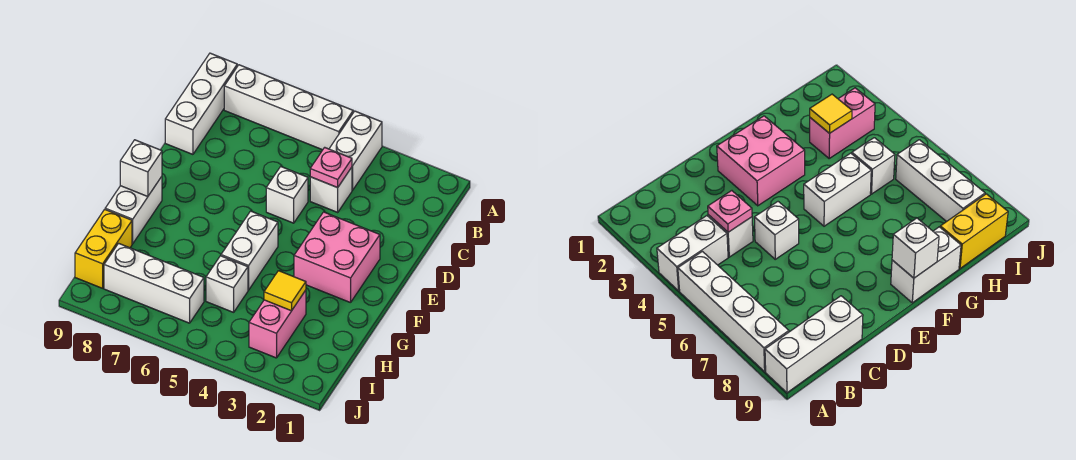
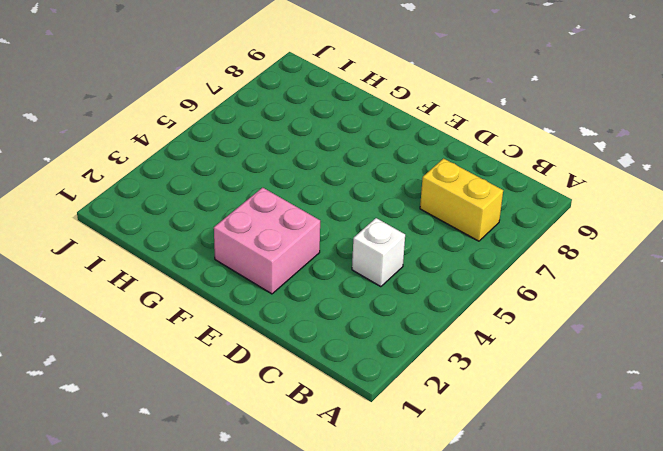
yellow 1x2 brick [420,159,503,241] -> yellow 1x2 brick moved to [75,209,132,288]
none -> white 1x2 brick [329,111,382,190]
none -> white 1x4 brick [224,65,353,150]
none -> white 1x3 brick [165,53,237,154]

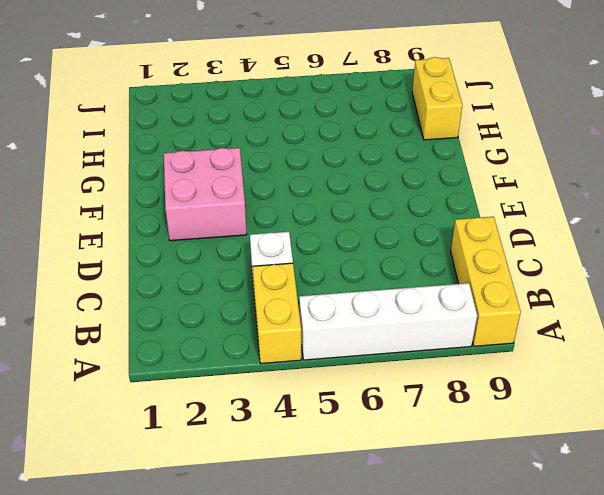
yellow 1x2 brick [253,263,301,364] -> white 1x2 brick [329,111,382,190]
yellow 1x3 brick [451,217,521,346] -> white 1x3 brick [165,53,237,154]
none -> white 1x1 brick [266,167,308,223]
none -> white 1x2 brick [221,211,278,290]
none -> white 1x2 brick [105,176,162,244]

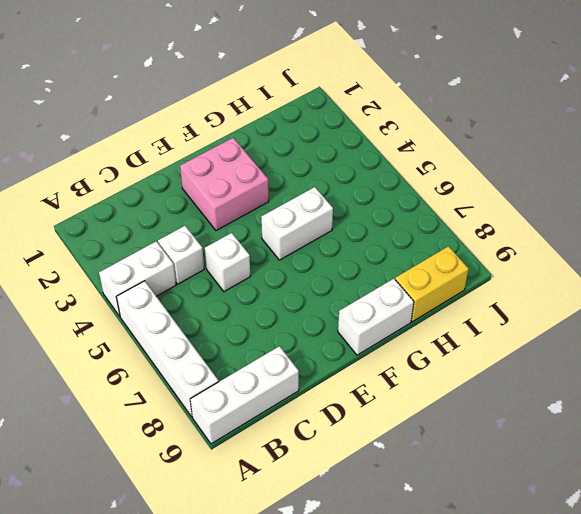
none -> pink 1x2 brick [249,290,306,358]
none -> white 1x1 brick [206,256,248,312]
none -> white 1x3 brick [104,243,204,323]

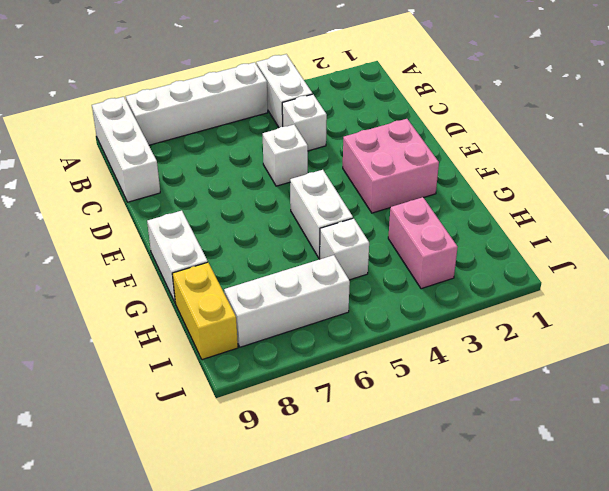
none -> pink 1x1 plate [310,147,352,188]
none -> white 1x1 brick [120,140,162,197]
none -> yellow 1x1 tile [264,271,306,311]

